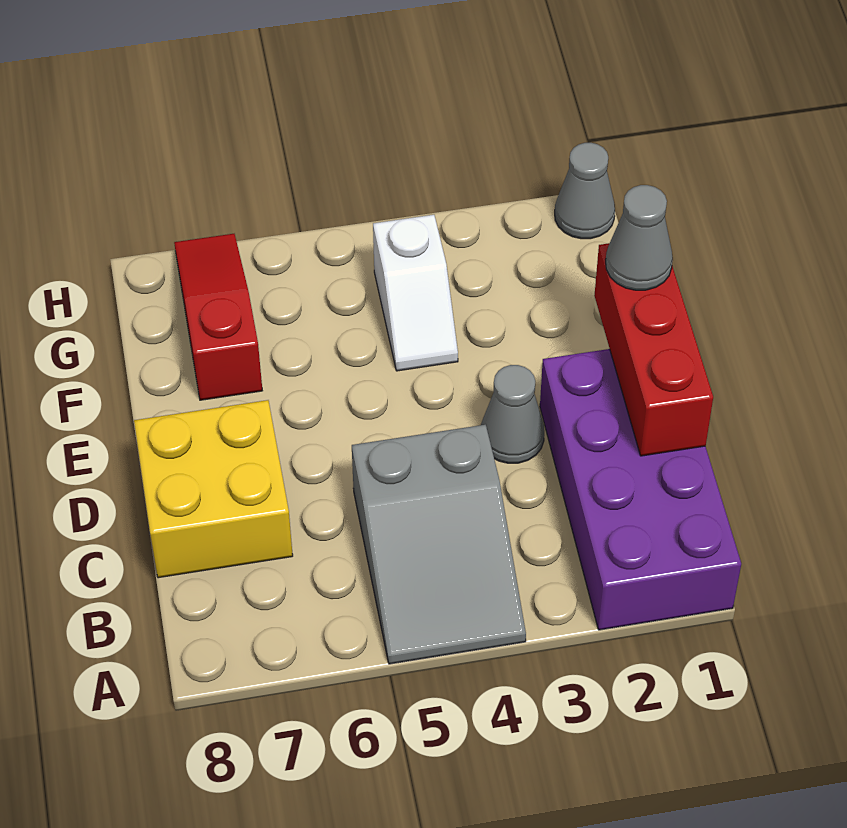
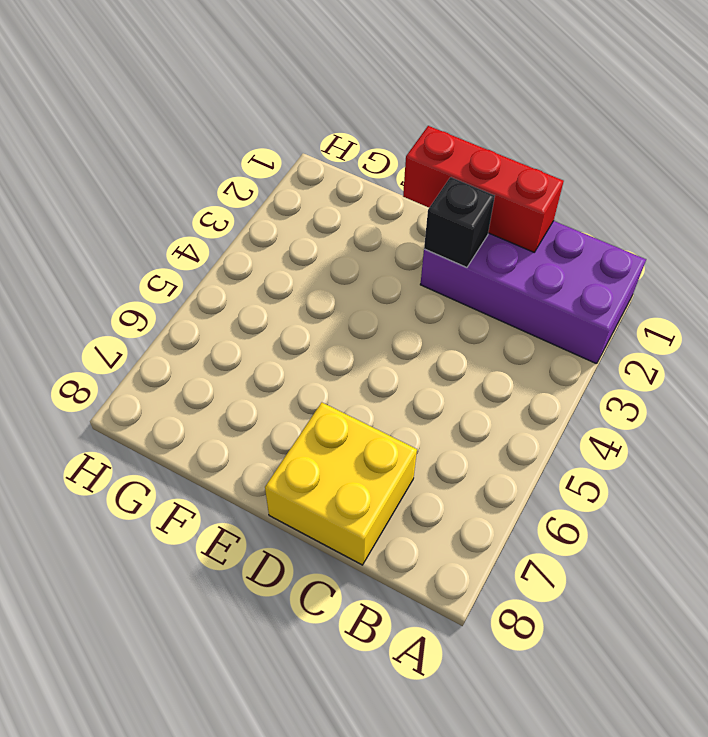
black 1x1 brick [424,177,495,267] -> none
none -> grey 2x3 slope [352,425,526,664]
none -> grey 1x1 cone [481,365,544,463]

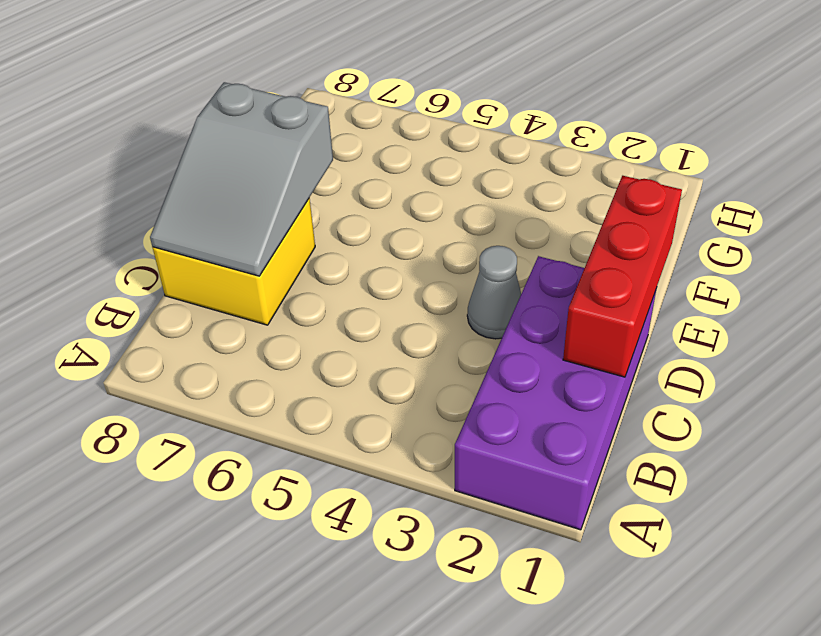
grey 2x3 slope [150,82,333,276] -> grey 2x3 slope moved to [352,425,526,664]
none -> white 1x2 slope [373,215,458,371]
none -> red 1x3 slope [174,234,262,400]

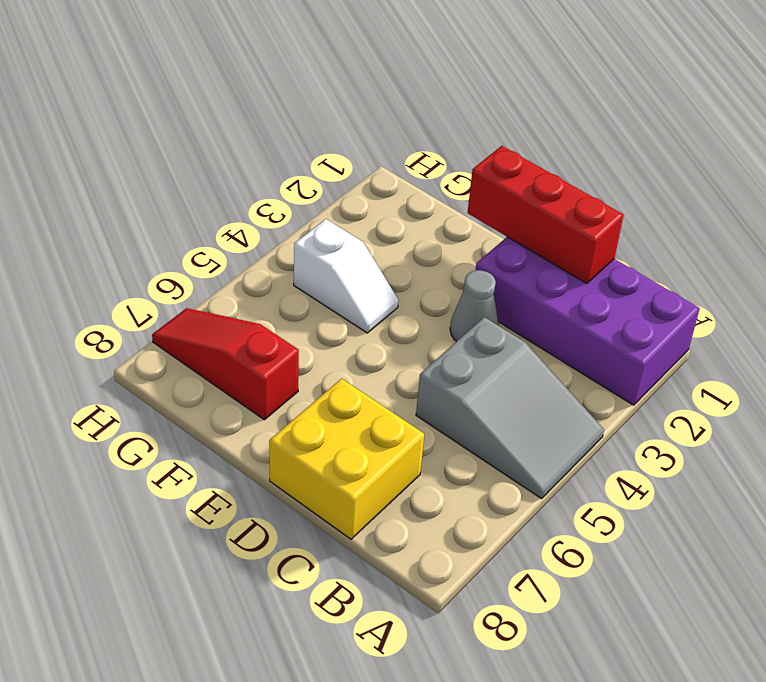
none -> grey 1x1 cone [555,143,615,239]
none -> grey 1x1 cone [606,185,673,290]

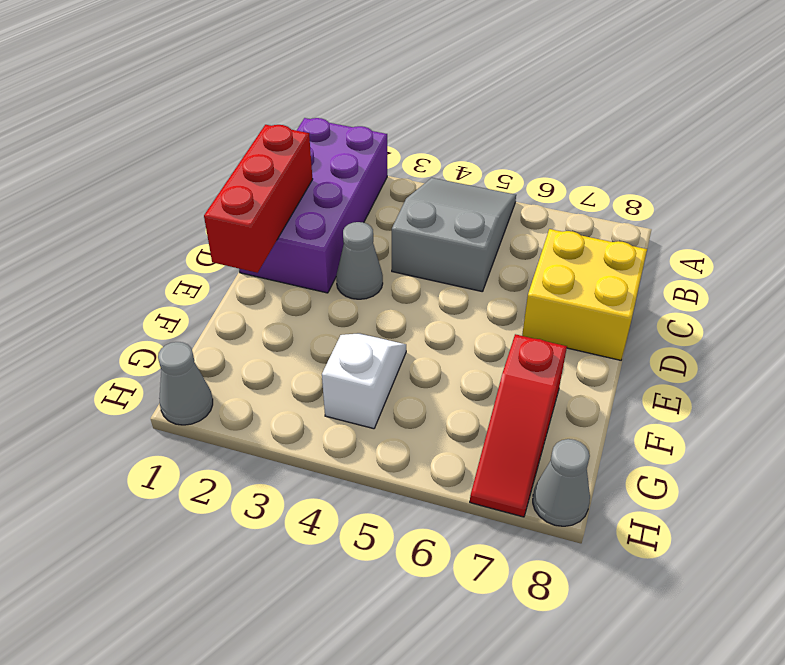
grey 1x1 cone [533,439,590,526] -> grey 1x1 cone moved to [606,185,673,290]

